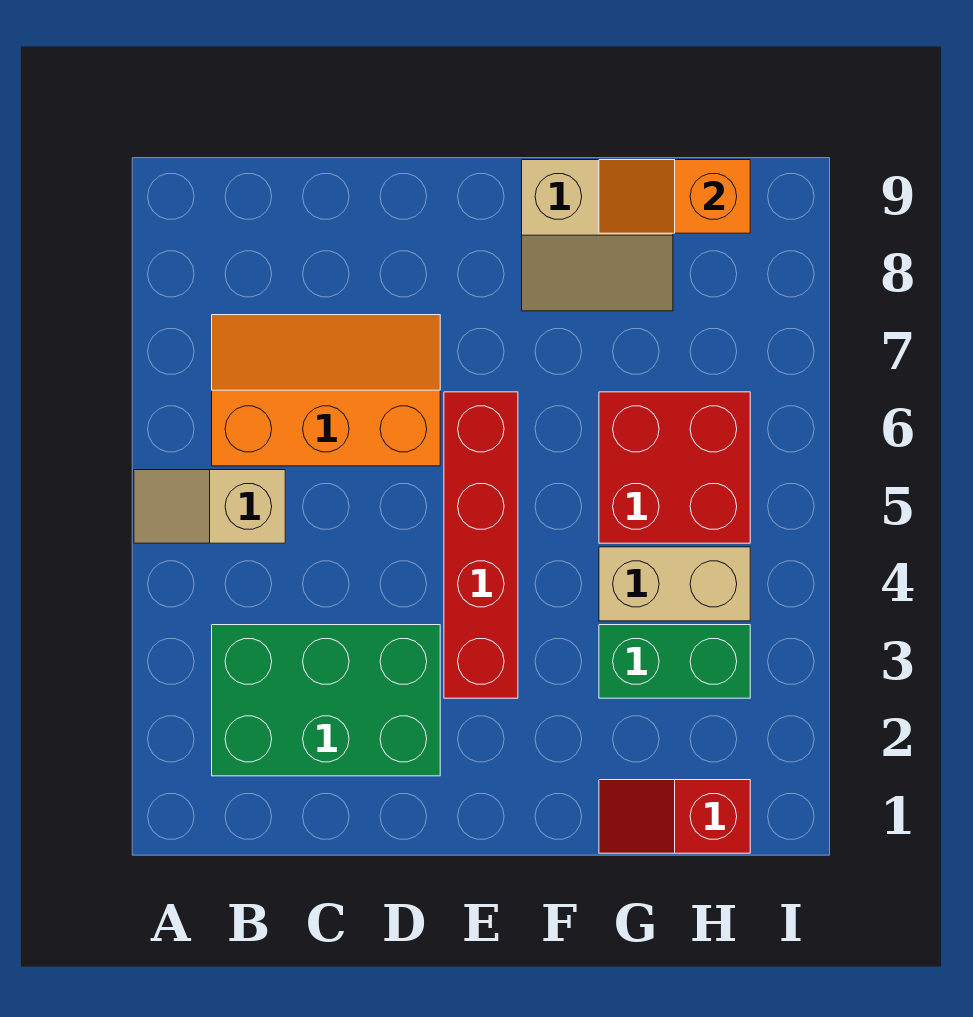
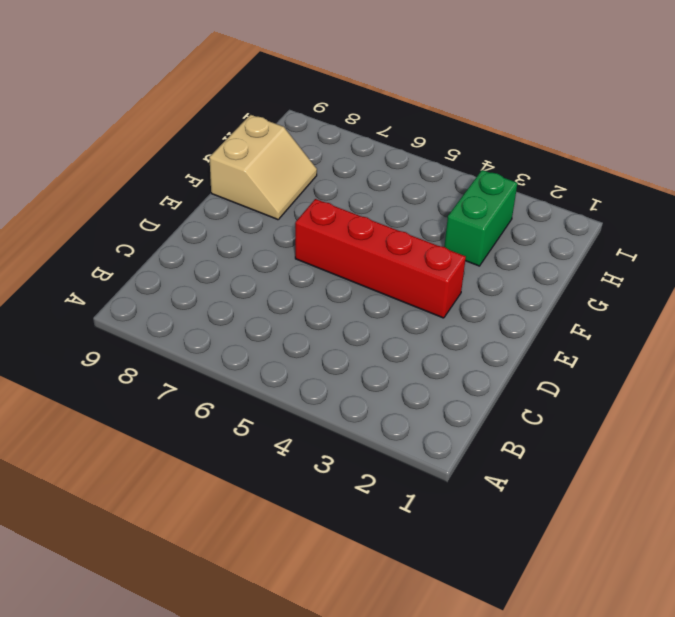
none -> tan 1x2 slope [134,470,285,543]
none -> green 2x3 brick [212,625,440,776]

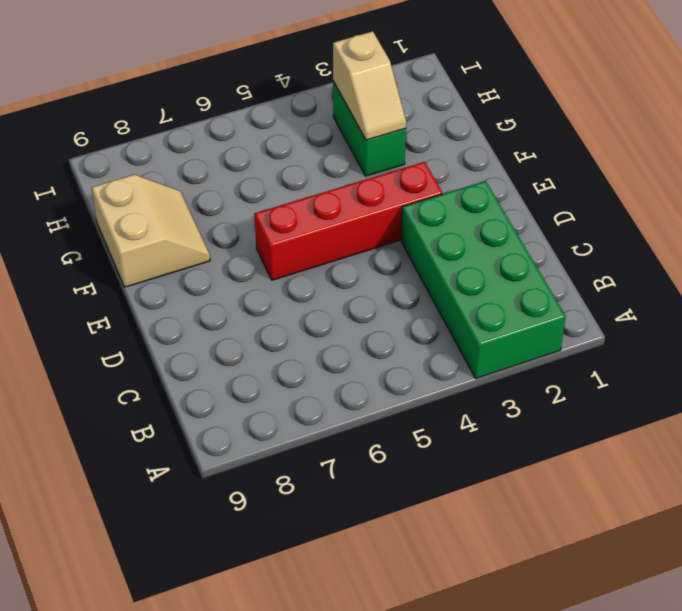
green 2x4 brick [401,181,566,379] -> green 2x3 brick [212,625,440,776]
tan 1x2 slope [333,31,406,140] -> tan 1x2 slope moved to [134,470,285,543]
none -> orange 2x3 slope [212,315,440,466]
none -> red 1x2 slope [599,780,750,853]

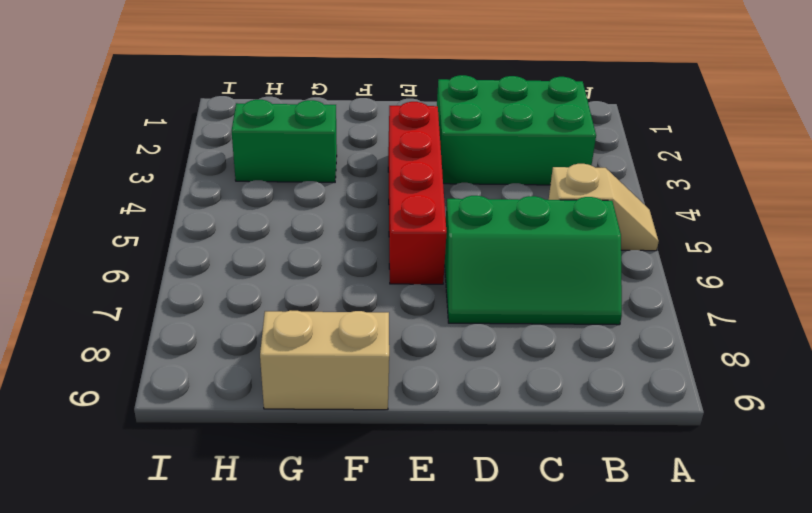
green 2x3 slope [445,196,622,325] -> orange 2x3 slope [212,315,440,466]
none -> red 1x2 slope [599,780,750,853]
none -> tan 1x2 brick [599,547,750,621]

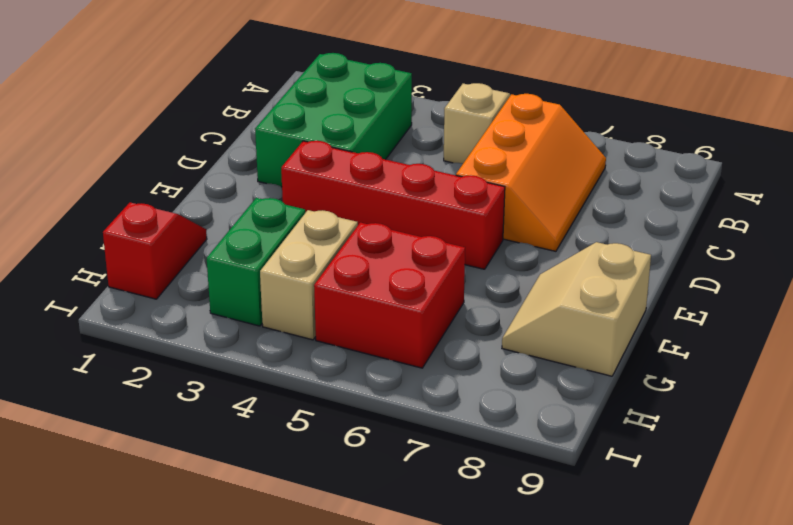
none -> orange 1x2 slope [599,160,750,233]

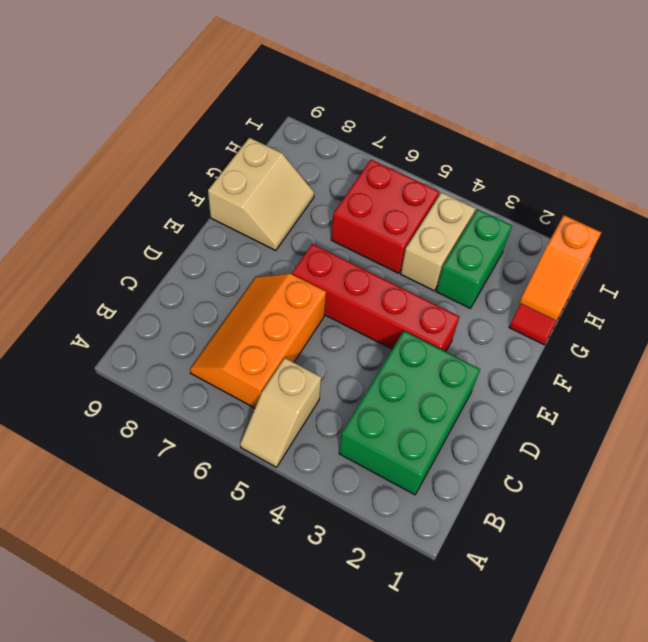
orange 1x2 slope [519,215,601,321] -> orange 1x2 slope moved to [599,160,750,233]

